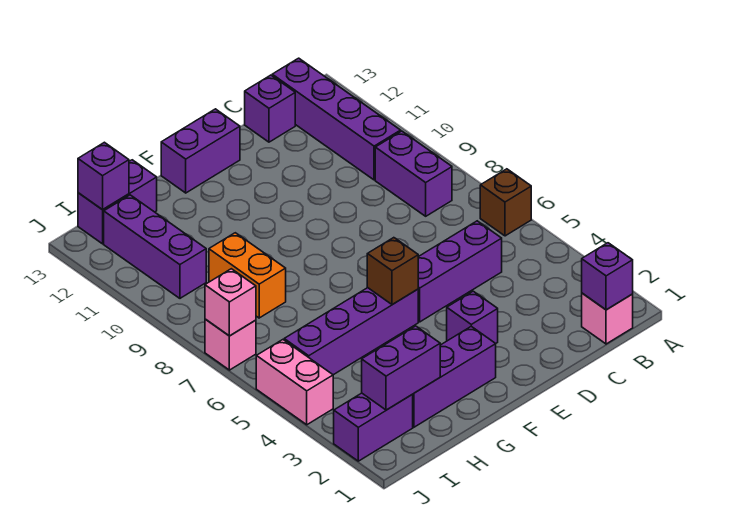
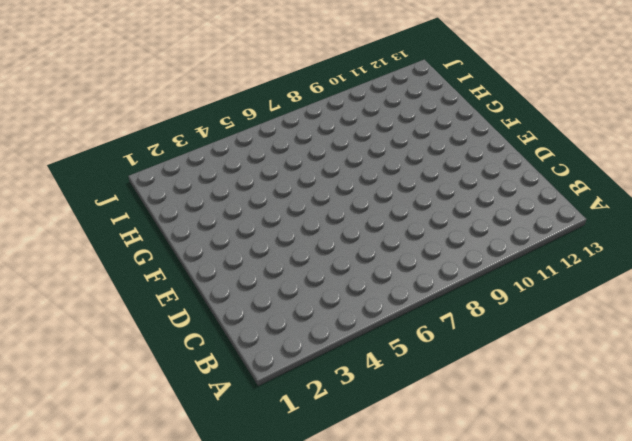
none -> brown 1x1 brick [480,169,531,236]
none -> pink 1x1 brick [582,293,633,344]
none -> purple 1x2 brick [375,131,452,216]

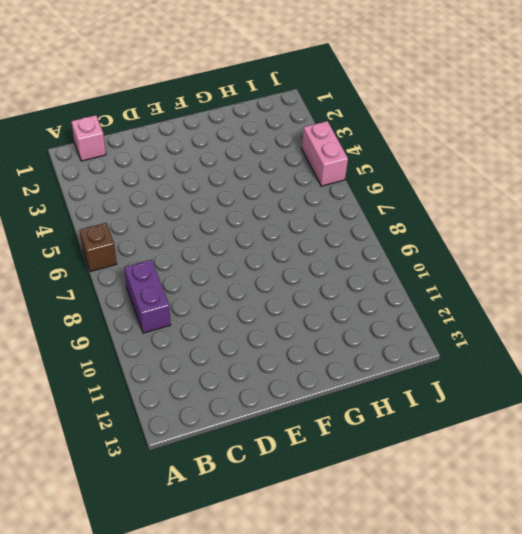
none -> purple 1x4 brick [272,58,401,180]
none -> purple 1x3 brick [418,221,502,322]
none -> purple 1x1 brick [245,75,295,142]

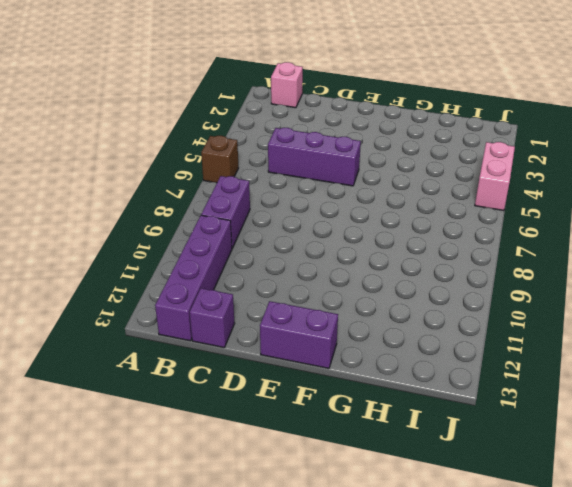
none -> purple 1x1 brick [447,291,498,344]
none -> purple 1x3 brick [412,326,496,427]
none -> purple 1x4 brick [284,288,418,375]

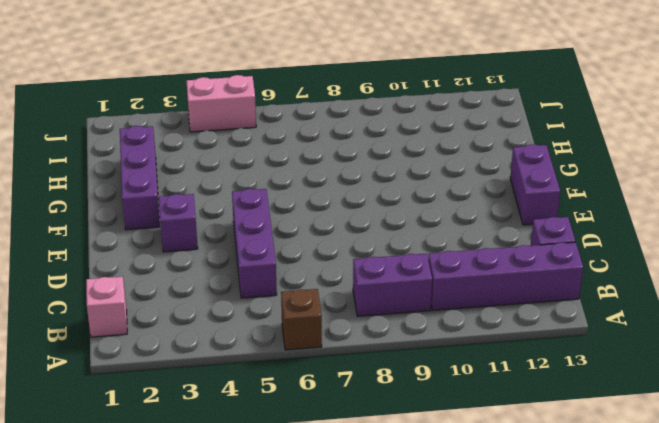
none -> purple 1x4 brick [284,288,418,375]
none -> orange 1x2 brick [209,233,286,318]
none -> purple 1x2 brick [78,160,157,244]

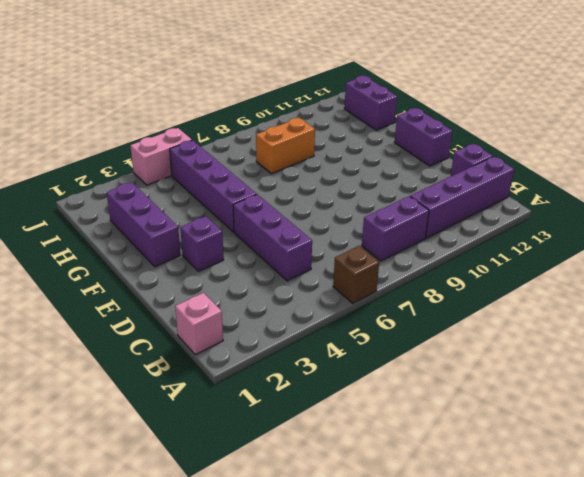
none -> purple 1x2 brick [334,393,413,461]
none -> purple 1x3 brick [104,195,206,298]
none -> pink 1x1 brick [205,319,256,370]

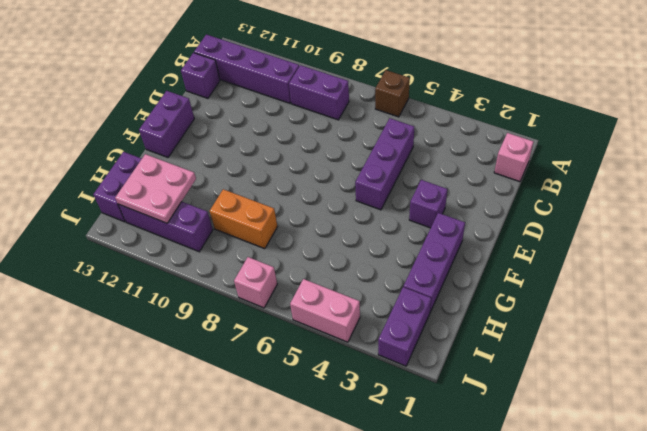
pink 2x2 plate [115,154,196,223] -> none
none -> purple 1x4 brick [284,288,418,375]
none -> purple 1x1 brick [582,243,633,310]
none -> brown 1x1 brick [367,238,418,305]

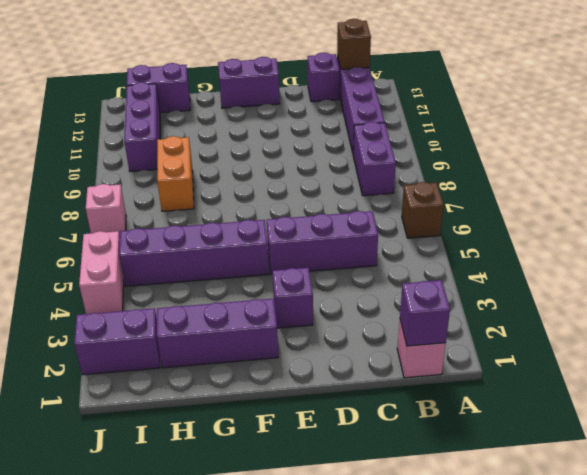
brown 1x1 brick [337,19,371,69] -> brown 1x1 brick moved to [367,238,418,305]
none -> purple 1x2 brick [362,326,440,410]
none -> purple 1x1 brick [78,142,129,210]
none -> pink 1x1 brick [205,269,256,336]

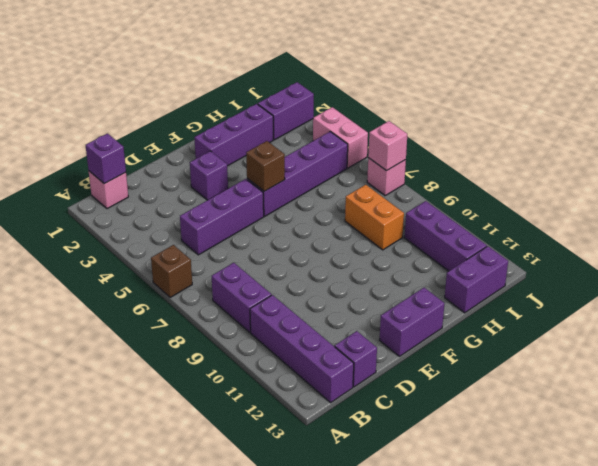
none -> purple 1x2 brick [362,326,440,410]
none -> purple 1x1 brick [78,142,129,210]

